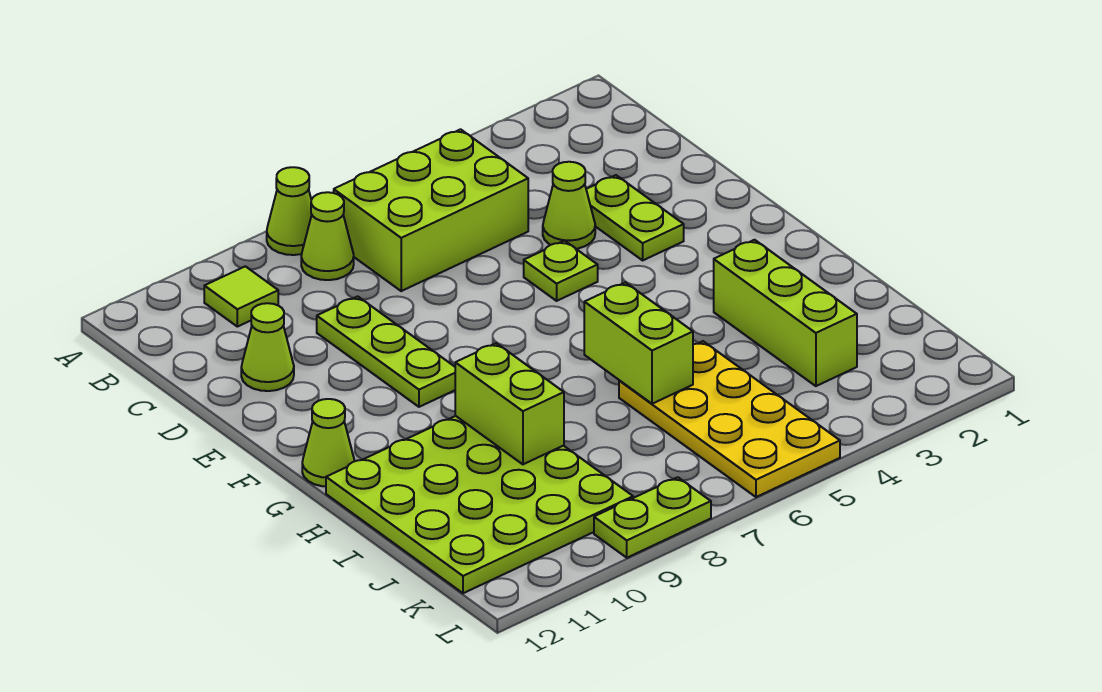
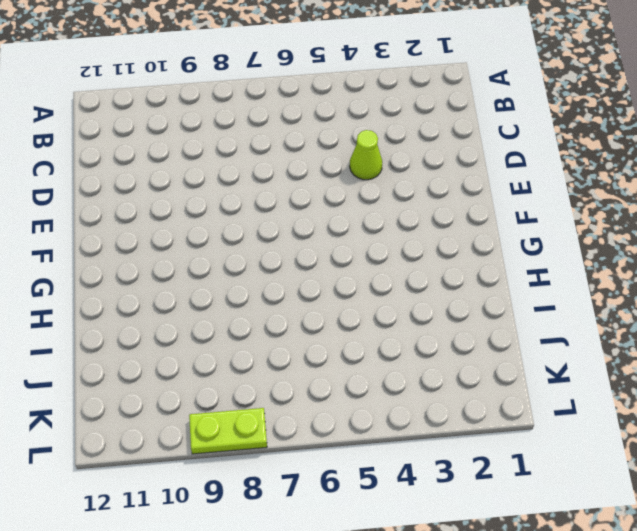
none -> lime 1x1 cone [267,167,312,255]
none -> lime 2x3 brick [334,129,528,291]
none -> lime 1x1 cone [301,192,354,280]

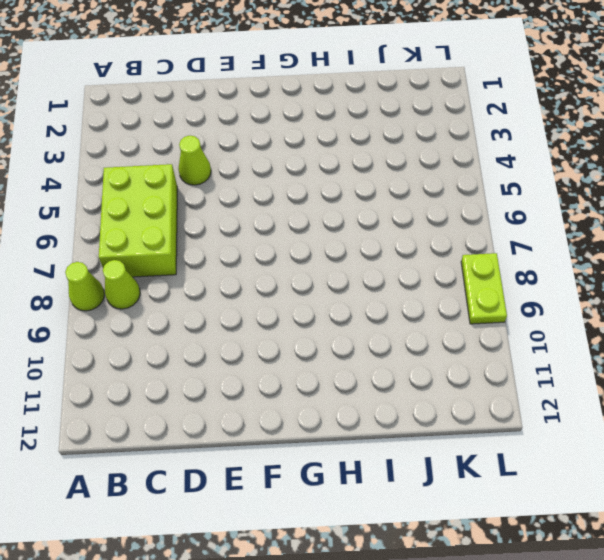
none -> lime 1x1 tile [204,266,278,327]
none -> lime 1x2 plate [586,175,684,260]
none -> lime 1x3 plate [317,296,455,407]

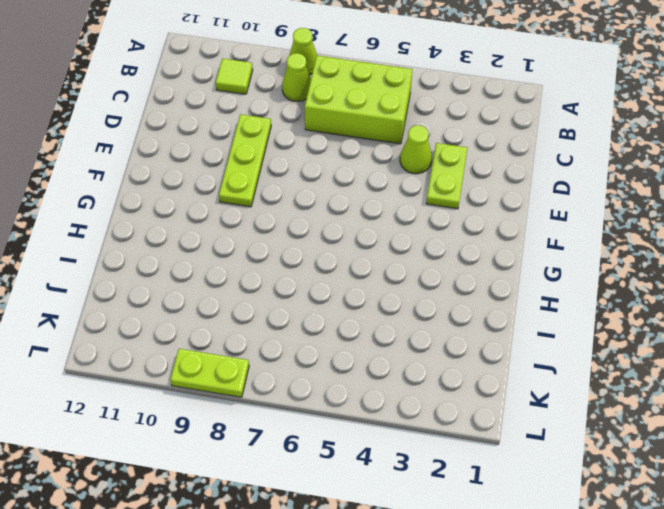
none -> lime 1x1 cone [241,303,294,391]
none -> lime 1x1 plate [524,241,598,301]
none -> lime 1x1 cone [302,399,354,486]

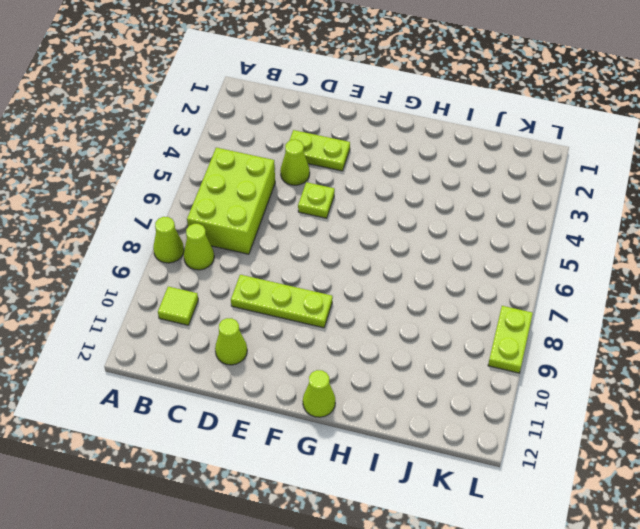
none -> lime 1x3 brick [714,240,857,386]
none -> lime 4x4 plate [326,416,633,593]
none -> yellow 2x4 plate [619,341,840,497]

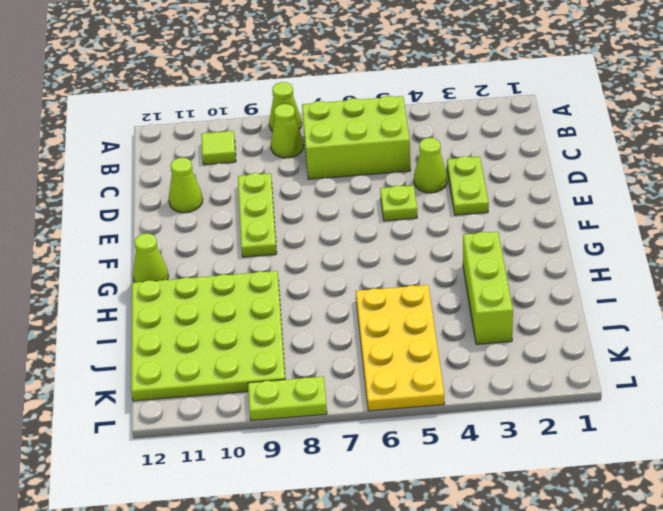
none -> lime 1x2 brick [584,282,693,404]
none -> lime 1x2 brick [455,343,564,464]

